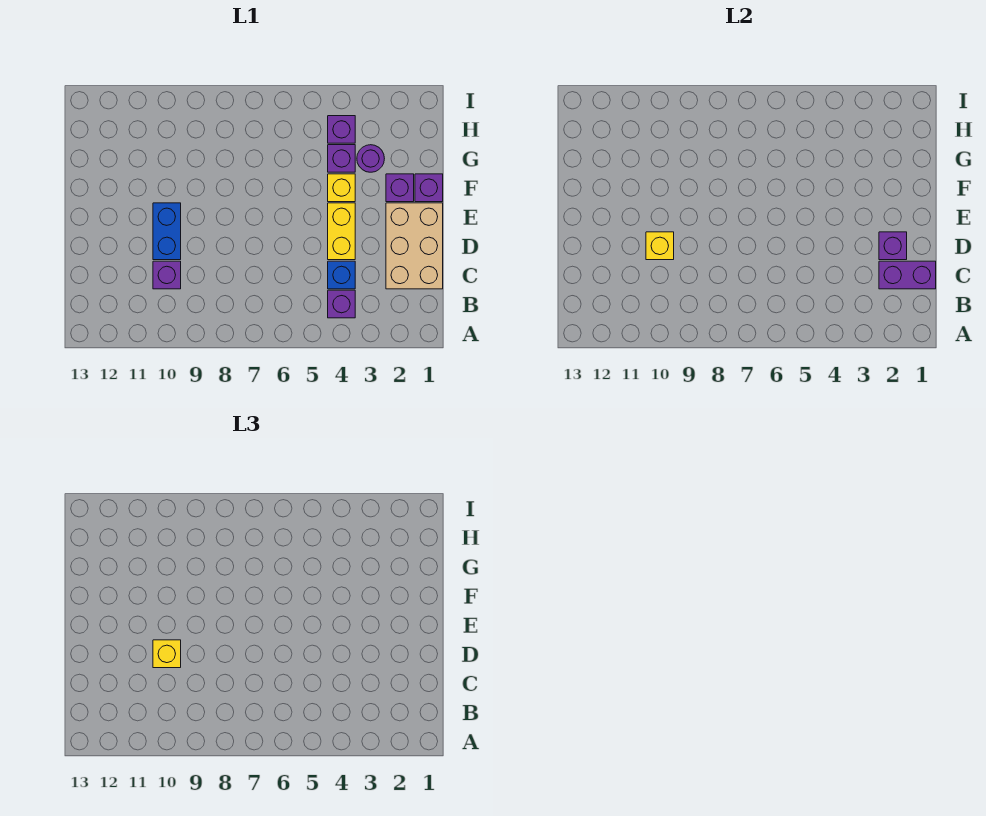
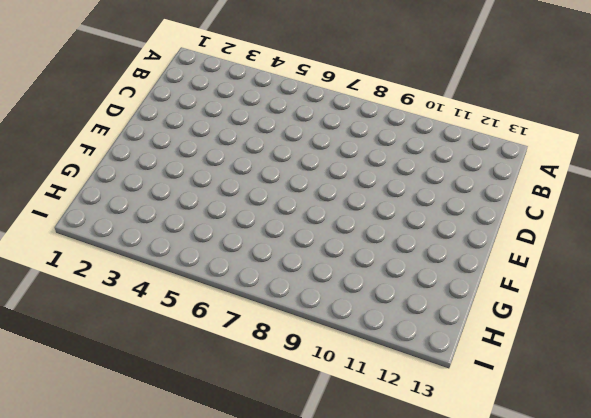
none -> purple 1x1 brick [328,290,355,318]
none -> tan 2x3 brick [386,203,443,289]
none -> blue 1x1 brick [328,261,355,289]

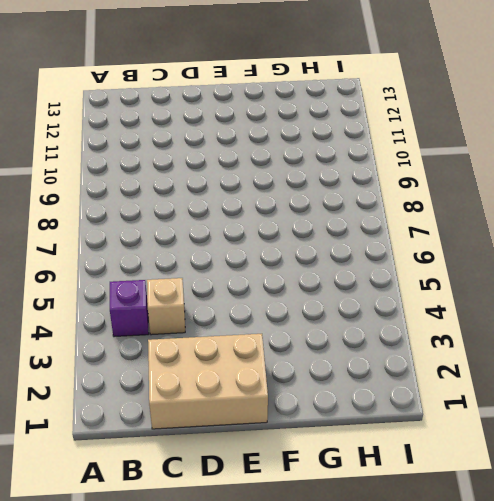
tan 1x1 brick [147,278,185,335] -> blue 1x1 brick [328,261,355,289]
none -> purple 1x1 brick [153,261,181,289]
none -> yellow 1x2 brick [328,203,355,260]
none -> blue 1x2 brick [153,203,181,260]

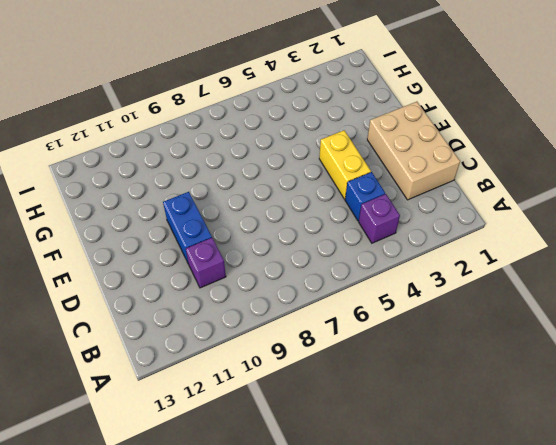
none -> purple 1x1 brick [415,174,443,202]
none -> purple 1x1 brick [386,174,414,202]
none -> yellow 1x1 brick [328,174,355,202]

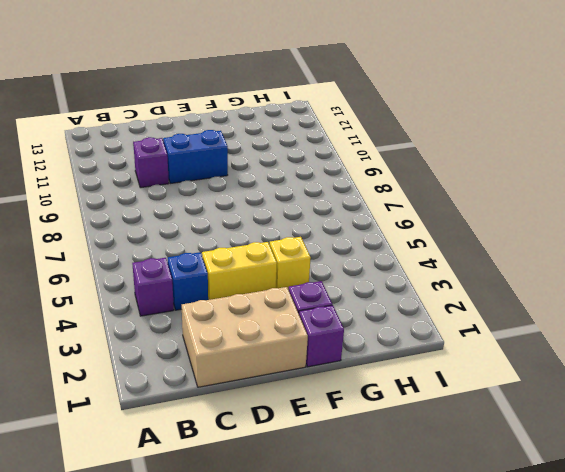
none -> purple 1x1 round brick [357,145,384,172]
none -> purple 1x1 brick [328,145,355,172]
none -> purple 1x1 brick [328,116,355,143]

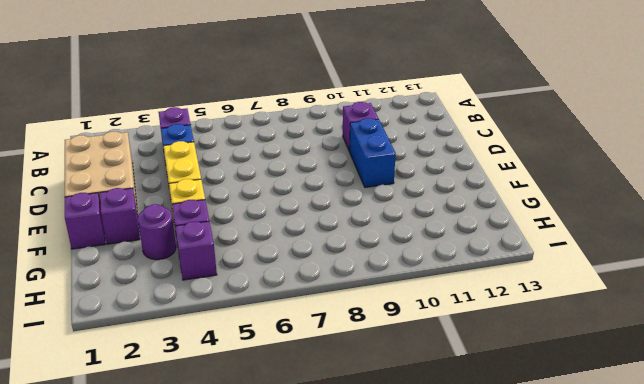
none -> purple 1x2 brick [879,261,936,289]
none -> purple 1x1 brick [879,232,907,260]
none -> yellow 1x1 brick [646,232,674,260]

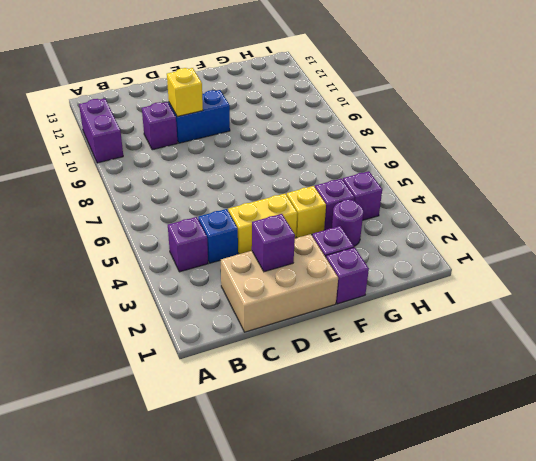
purple 1x2 brick [79,98,123,163] -> purple 1x2 brick moved to [879,261,936,289]
none -> yellow 1x1 brick [153,640,181,668]

